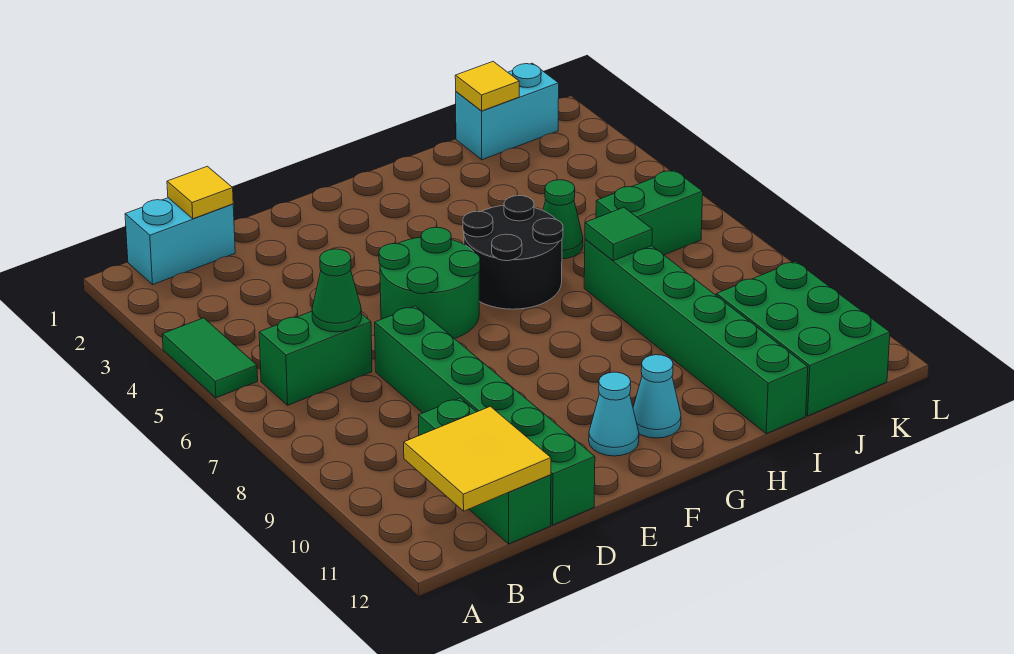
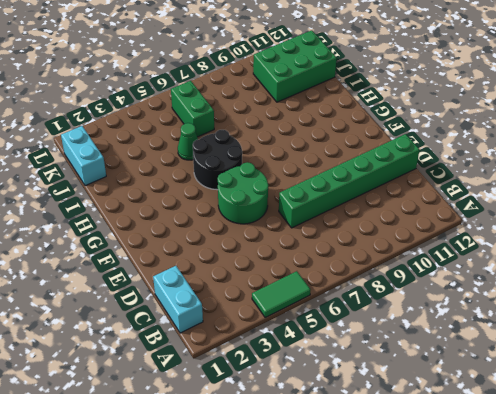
none -> green 1x2 brick [259,311,372,405]
none -> green 1x3 brick [419,398,551,544]
none -> cyan 1x1 cone [589,372,639,456]

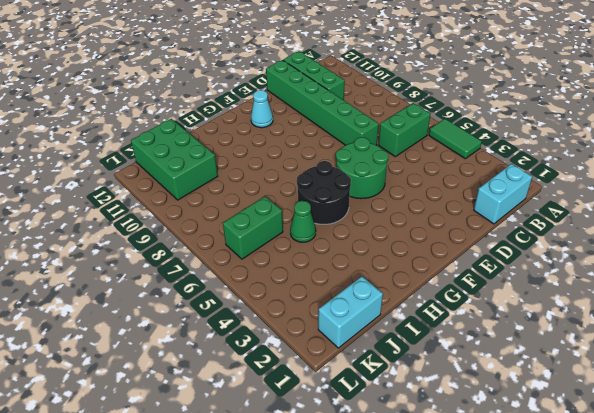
none -> cyan 1x1 cone [633,355,681,438]
none -> green 1x6 brick [584,239,808,434]
none -> yellow 2x2 tile [404,406,551,511]

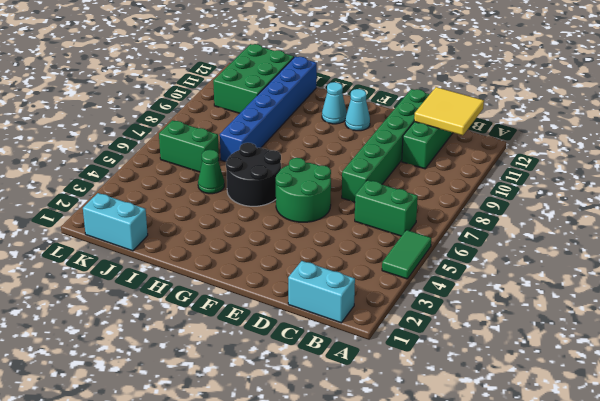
blue 1x6 brick [220,57,317,162] -> green 1x6 brick [584,239,808,434]
none -> yellow 1x1 tile [167,166,233,219]
none -> green 1x1 cone [312,249,362,332]
none -> green 1x1 tile [585,207,652,261]

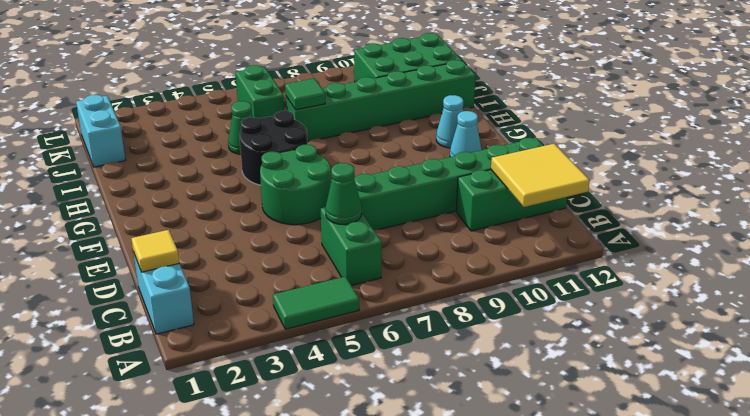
none -> yellow 1x1 tile [455,62,519,111]

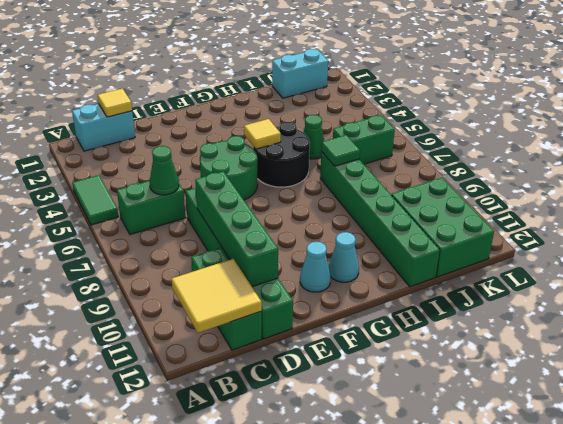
green 1x4 brick [195,172,278,287] -> none
yellow 1x1 tile [244,119,281,149] -> yellow 1x1 tile moved to [455,62,519,111]

